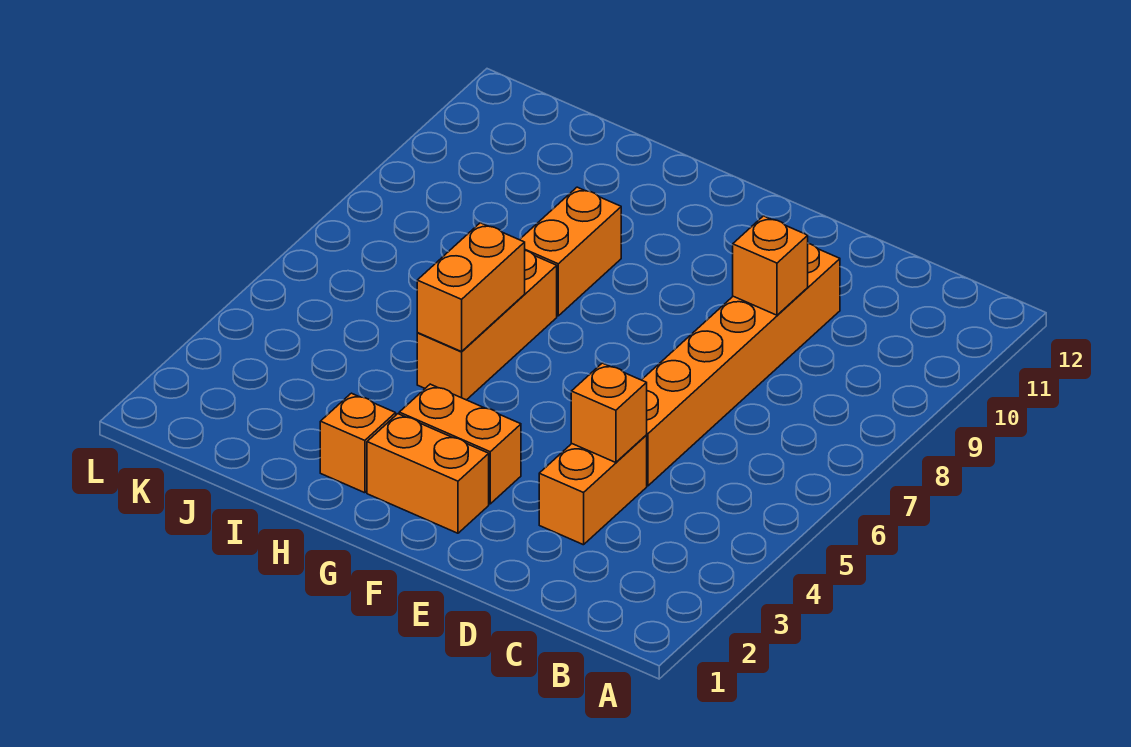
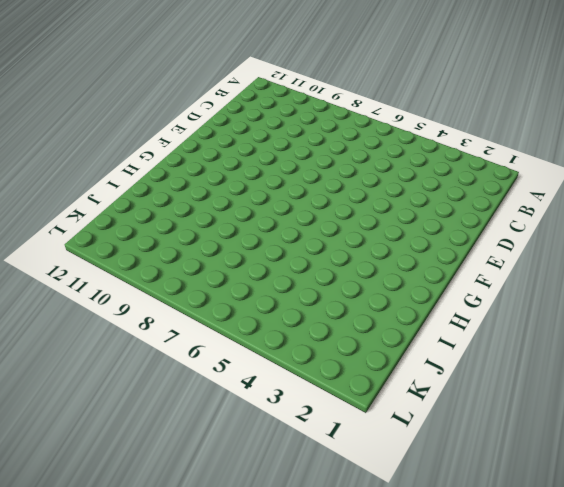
none -> orange 1x2 brick [539,435,647,545]
none -> orange 1x6 brick [642,244,840,486]

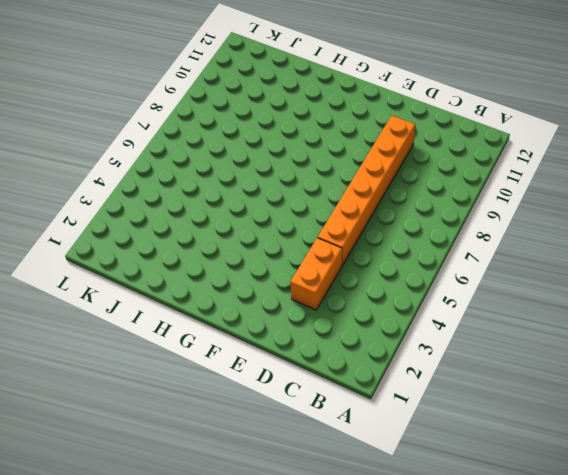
none -> orange 1x2 brick [367,414,489,533]
none -> orange 1x2 brick [399,384,521,504]

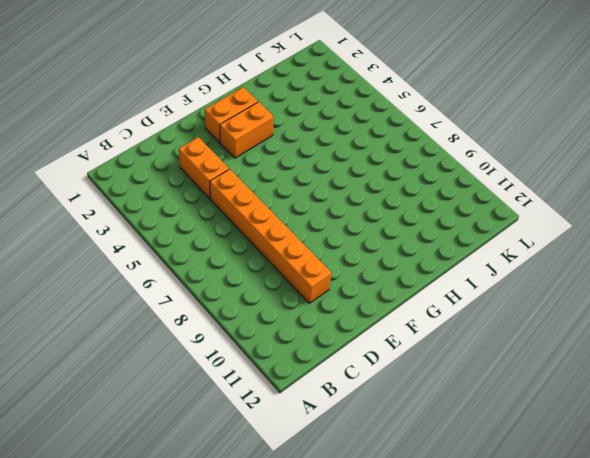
none -> orange 1x1 brick [320,393,396,493]
none -> orange 1x3 brick [417,250,557,400]

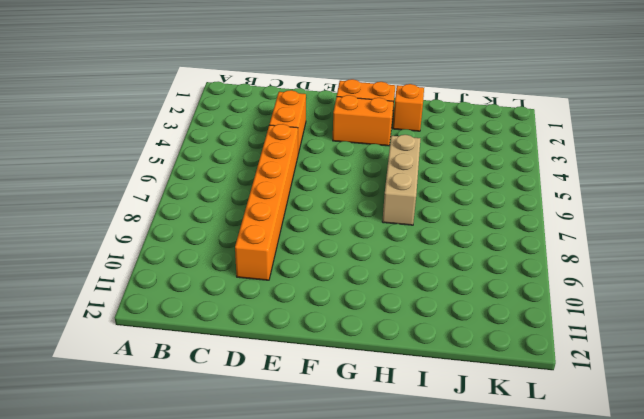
tan 1x3 brick [382,135,420,225] -> orange 1x3 brick [417,250,557,400]
none -> orange 1x2 brick [520,187,621,316]
none -> orange 1x1 brick [571,363,647,463]

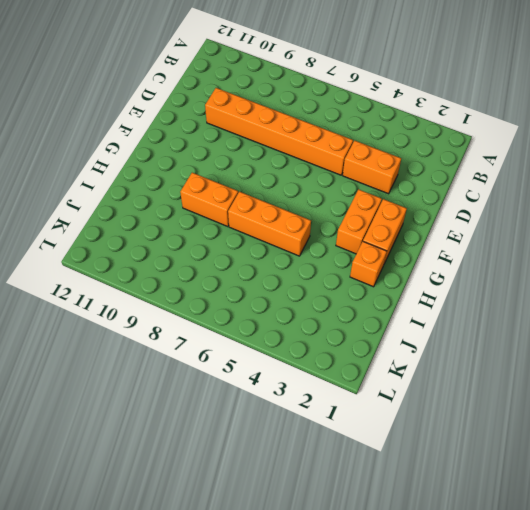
none -> orange 1x1 brick [571,363,647,463]
none -> orange 1x1 brick [733,216,808,315]

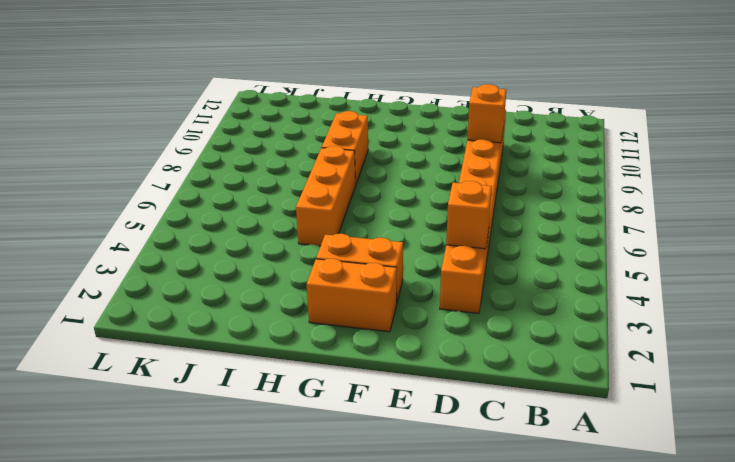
none -> orange 1x1 brick [320,393,396,493]
none -> orange 1x2 brick [417,223,525,352]

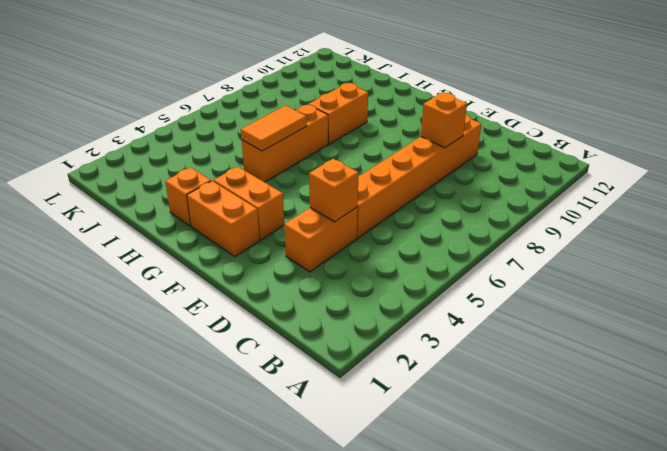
orange 1x2 tile [241,105,307,151] -> orange 1x2 brick [417,223,525,352]

